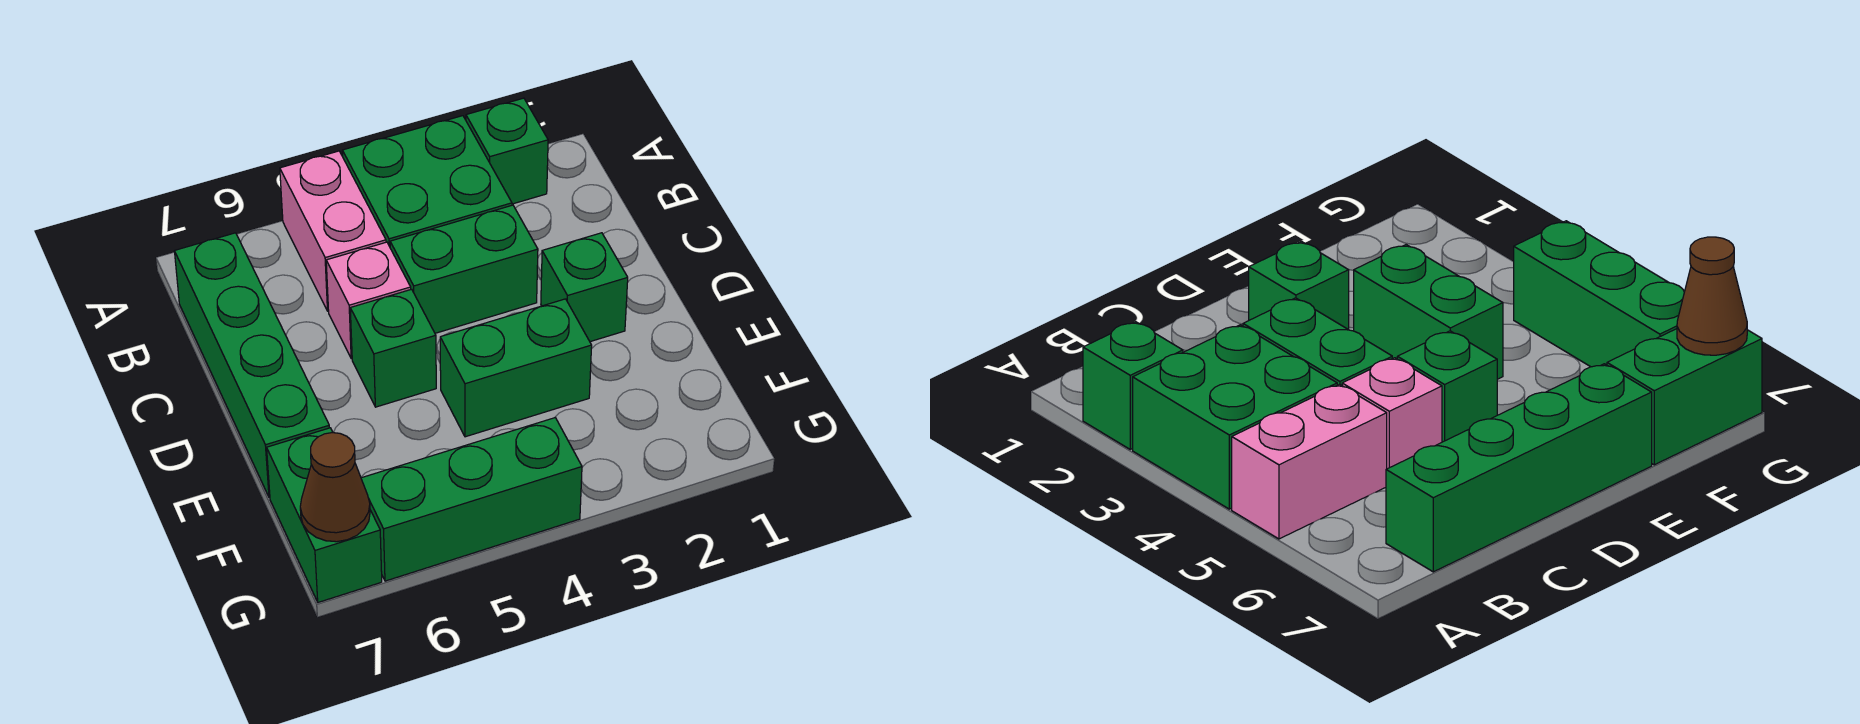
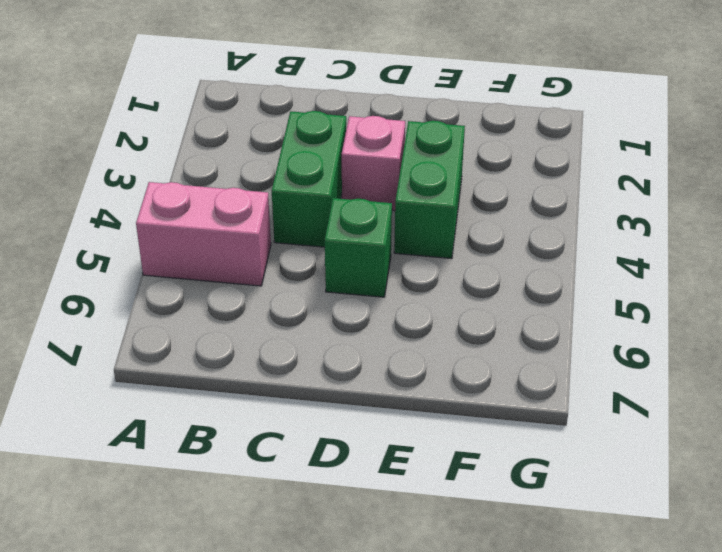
pink 1x1 brick [342,116,405,211] -> pink 1x1 brick moved to [326,242,411,359]
none -> green 1x1 brick [466,98,548,204]
none -> green 2x2 brick [342,116,512,247]
none -> green 1x4 brick [174,233,329,497]

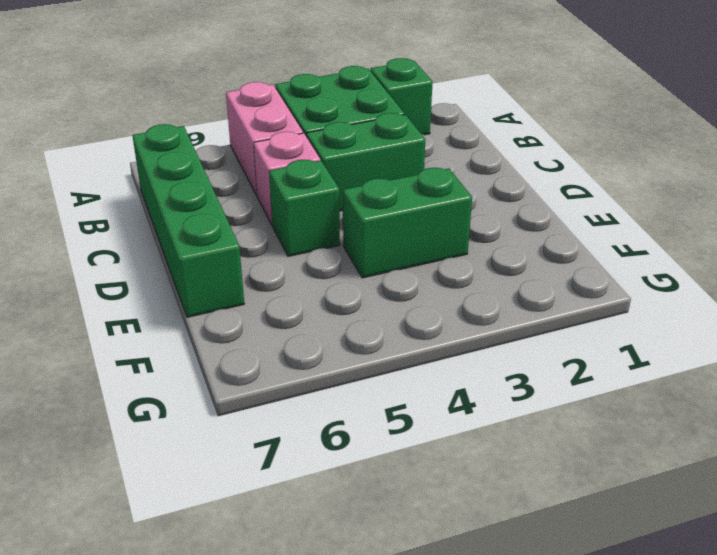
none -> green 1x1 brick [541,233,628,342]
none -> green 1x2 brick [267,428,382,602]
none -> green 1x3 brick [361,418,582,581]

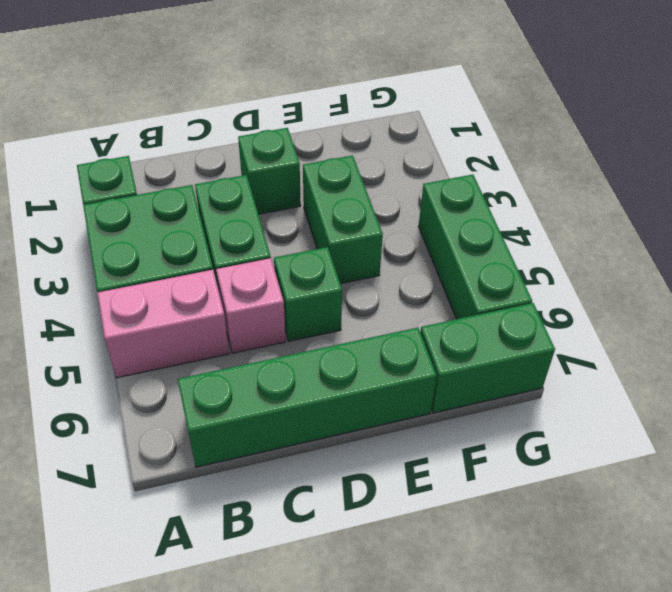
none -> brown 1x1 cone [300,433,370,542]

